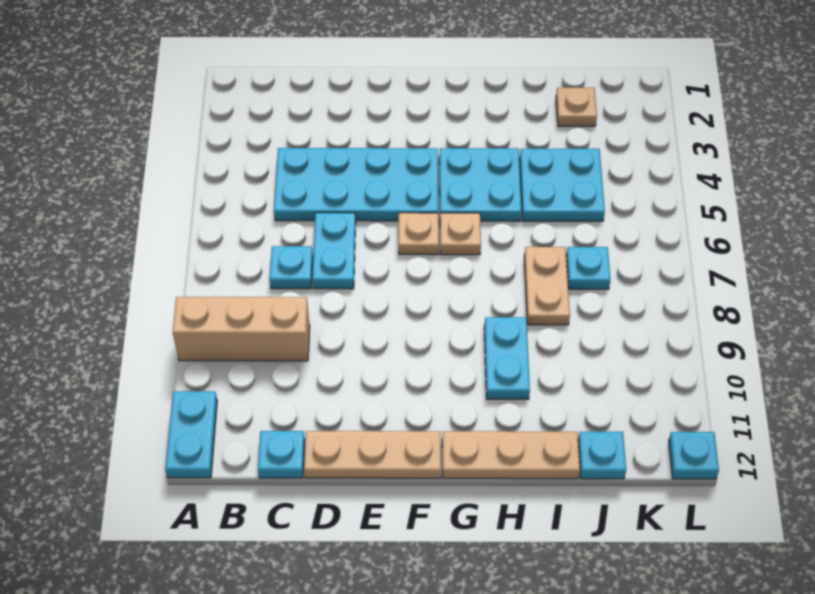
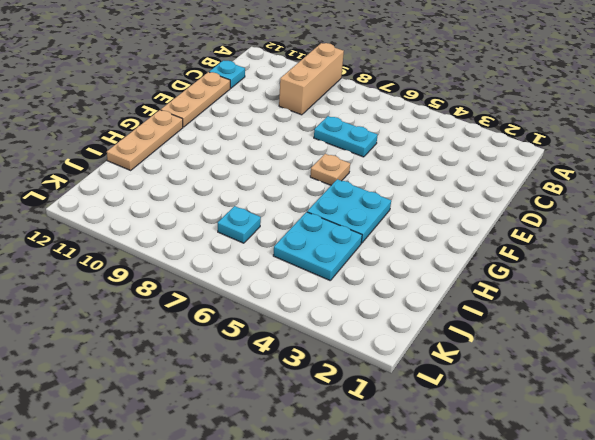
none -> cyan 1x2 plate [165,391,217,478]
none -> cyan 2x4 plate [274,148,438,221]
none -> cyan 1x1 plate [270,246,313,289]

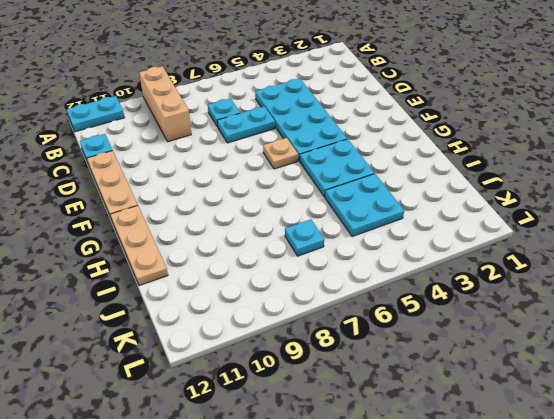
none -> tan 1x1 plate [440,213,481,255]
none -> cyan 1x2 plate [484,317,530,399]
none -> tan 1x2 plate [524,247,570,325]

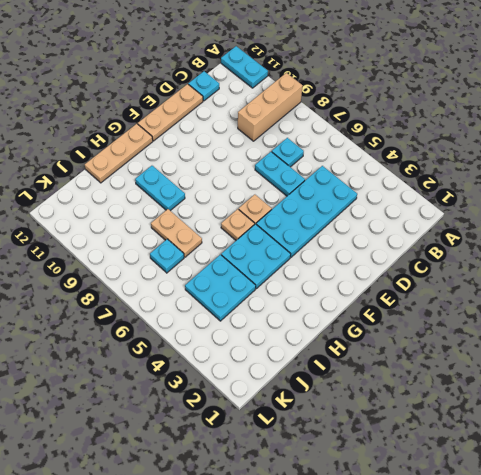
none -> tan 1x1 plate [556,87,597,126]
none -> cyan 1x1 plate [578,432,626,479]
none -> cyan 1x1 plate [669,432,719,479]

